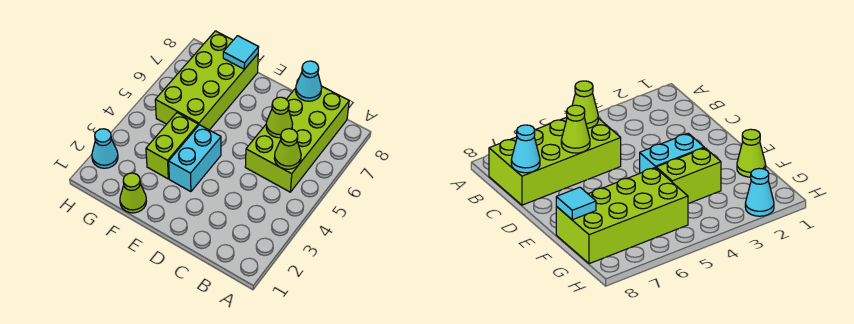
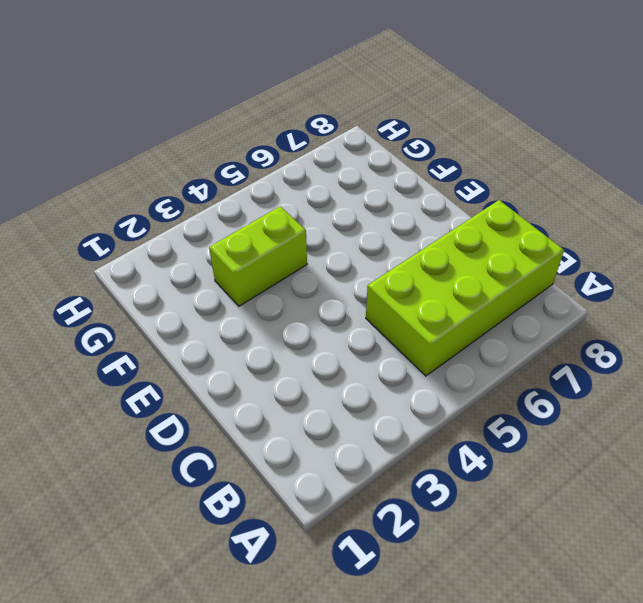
none -> cyan 1x2 brick [169,125,221,192]
none -> lime 1x1 cone [120,173,146,213]

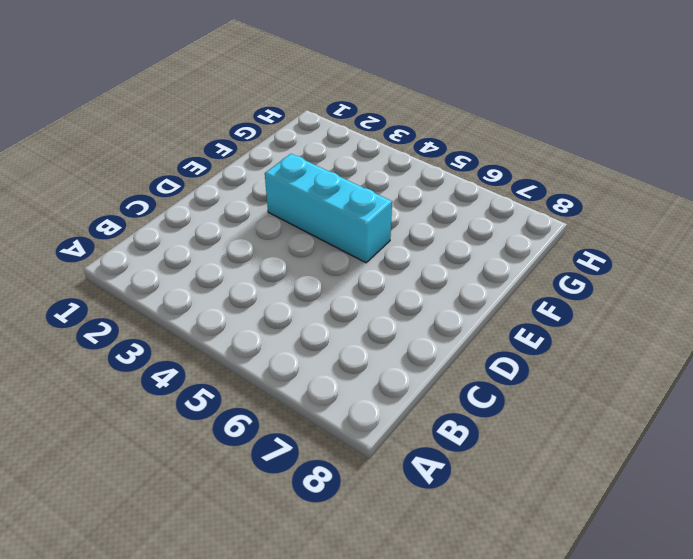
cyan 1x3 brick [265,154,392,263] -> cyan 1x2 brick [169,125,221,192]
none -> lime 2x4 brick [245,86,349,192]
none -> lime 1x1 cone [120,173,146,213]

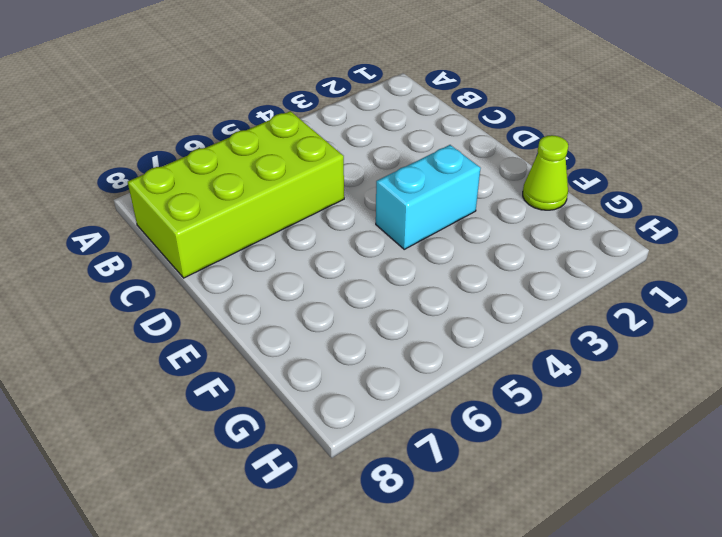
none -> lime 1x2 brick [146,113,198,179]
none -> lime 2x4 brick [155,31,258,130]

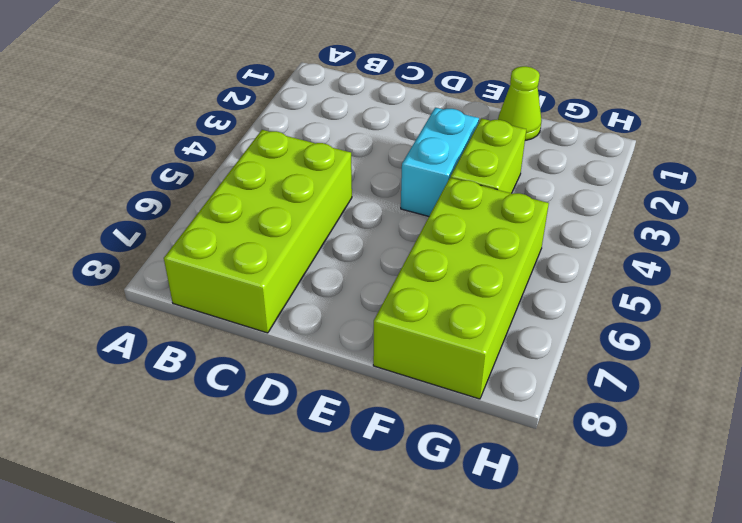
none -> cyan 1x1 cone [92,129,118,168]
none -> lime 1x1 cone [274,129,301,169]

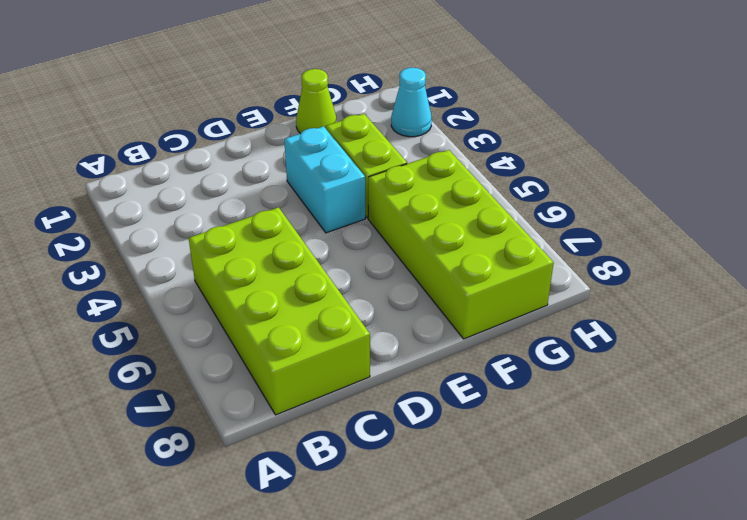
none -> lime 1x1 cone [274,129,301,169]
none -> lime 1x1 cone [266,97,293,138]

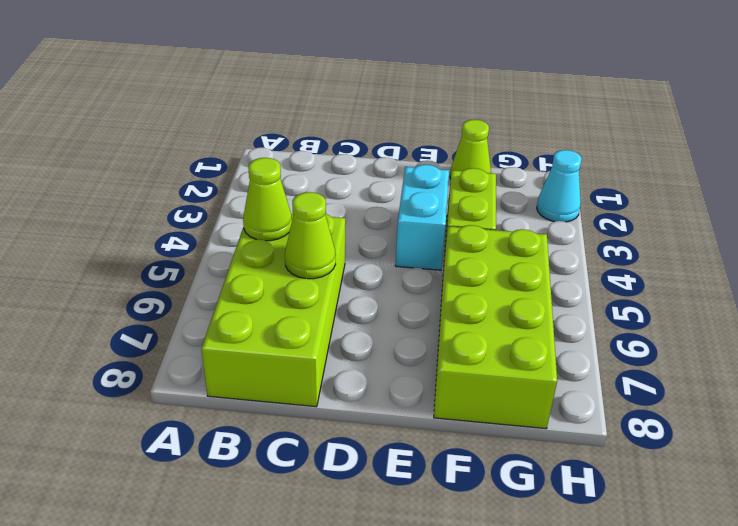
none -> cyan 1x1 cone [296,61,322,101]
none -> cyan 1x1 tile [223,36,259,69]

